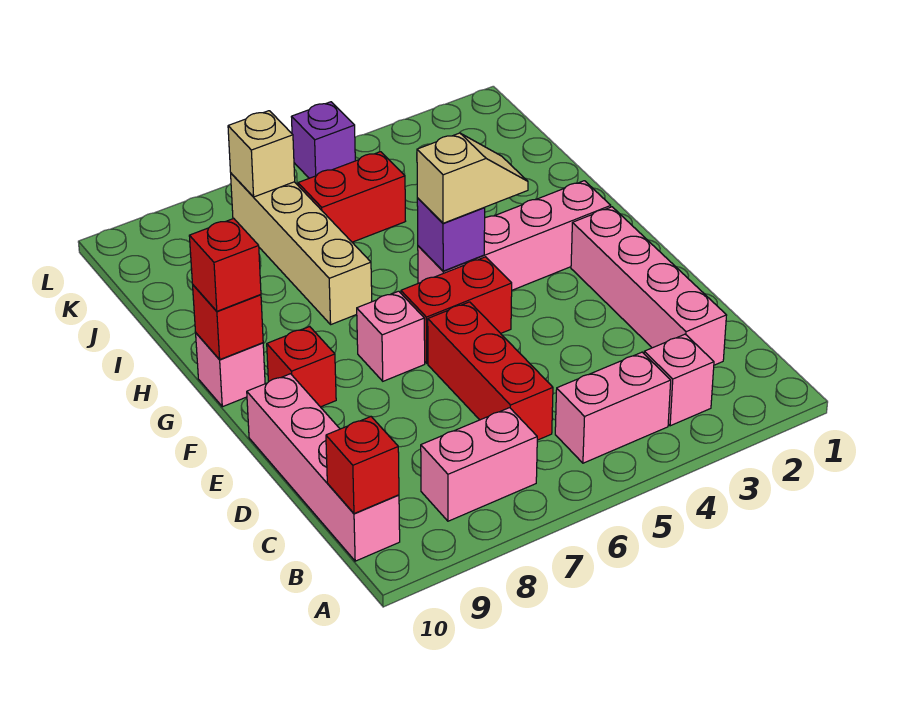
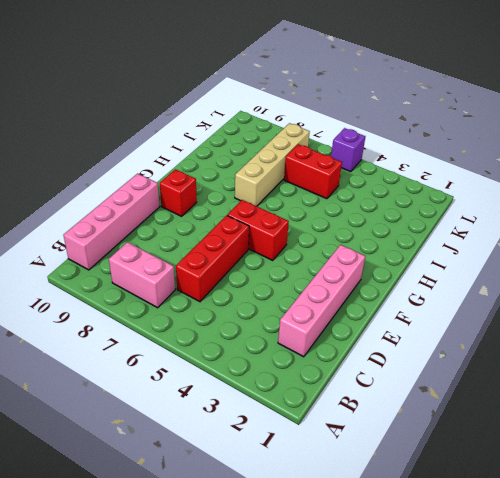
none -> pink 1x1 brick [644,334,714,426]
none -> pink 1x2 brick [555,352,671,463]
none -> pink 1x1 brick [357,291,425,381]

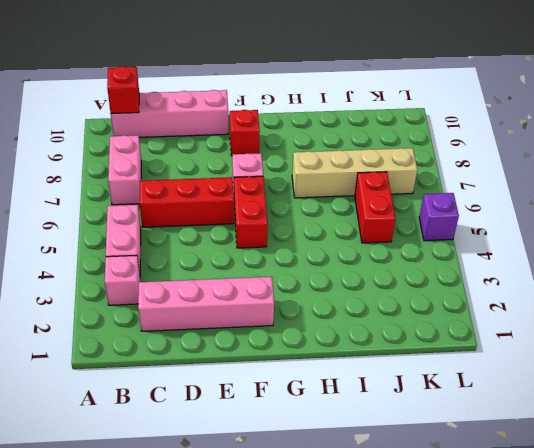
none -> pink 1x4 brick [418,181,611,290]
none -> pink 1x1 brick [196,333,265,407]
none -> purple 1x1 brick [417,198,485,271]

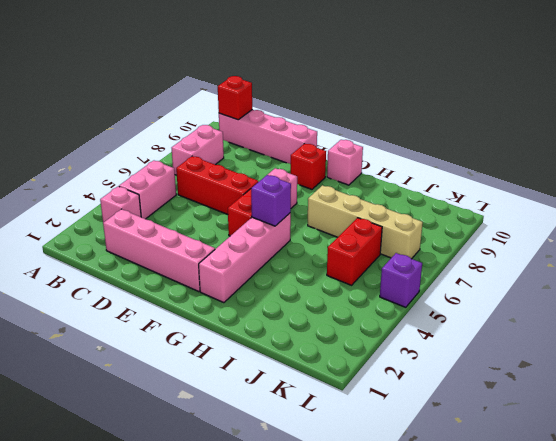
none -> red 1x1 brick [193,285,263,360]
none -> tan 1x1 brick [228,111,295,197]
none -> tan 1x2 slope [417,133,528,223]

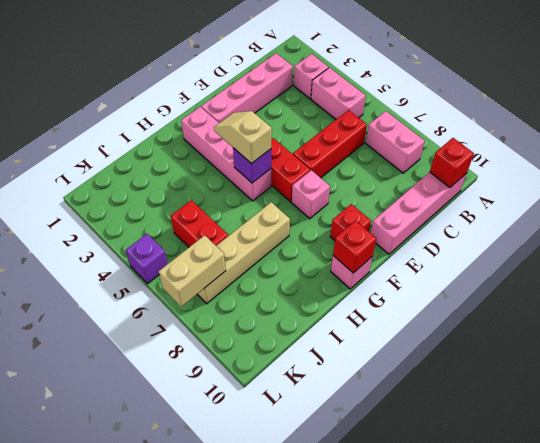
tan 1x2 brick [159,235,226,307] -> tan 1x1 brick [228,111,295,197]
none -> red 1x1 brick [189,219,261,311]

